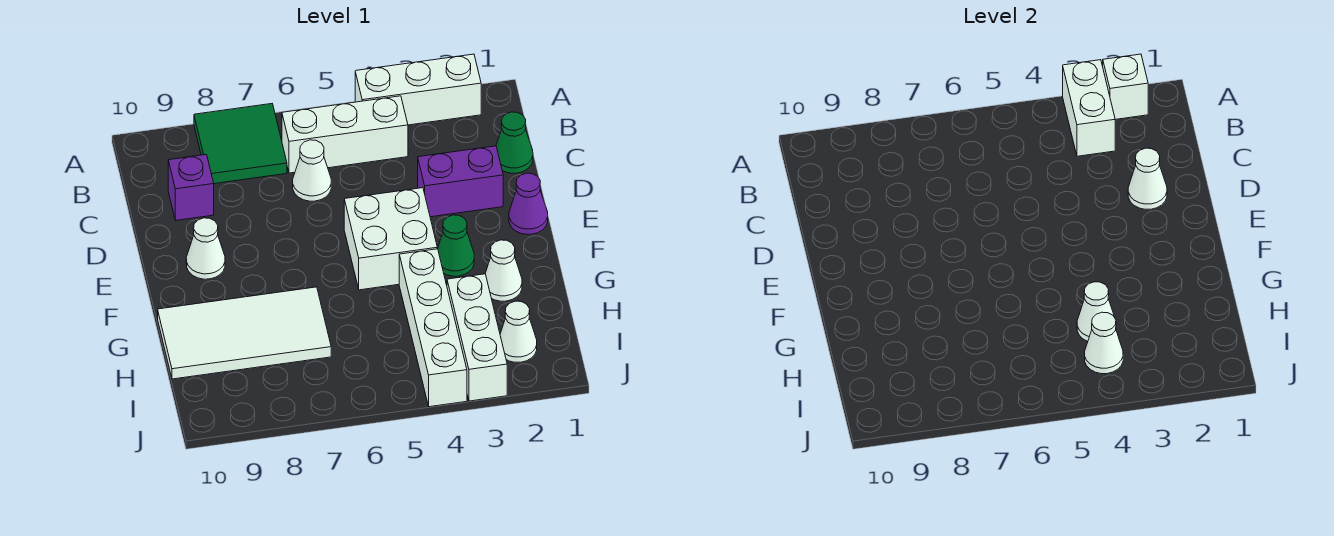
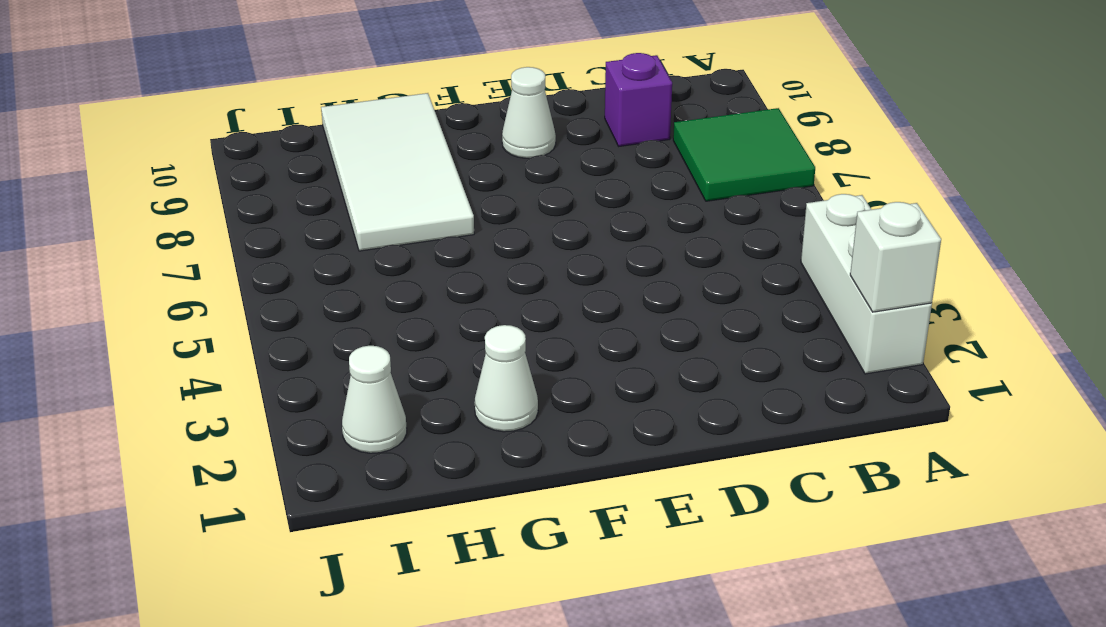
none -> white 1x3 brick [282,96,408,173]
none -> green 1x1 cone [496,112,533,173]
none -> white 1x1 cone [293,140,331,201]

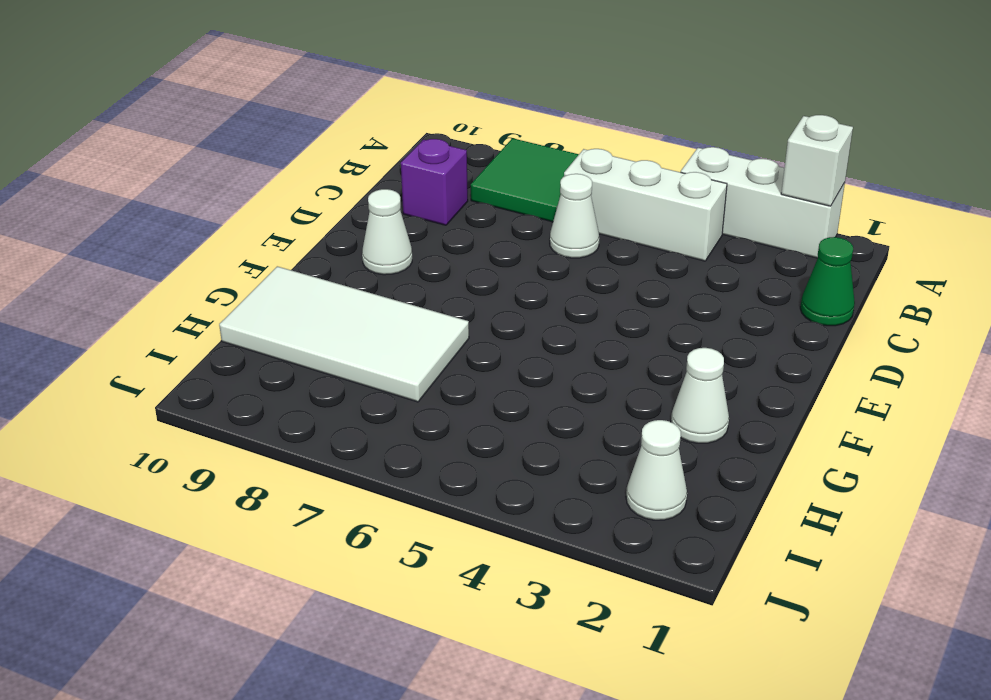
none -> purple 1x2 brick [418,146,503,217]
none -> purple 1x1 cone [509,173,548,234]
none -> white 2x2 brick [344,188,437,290]

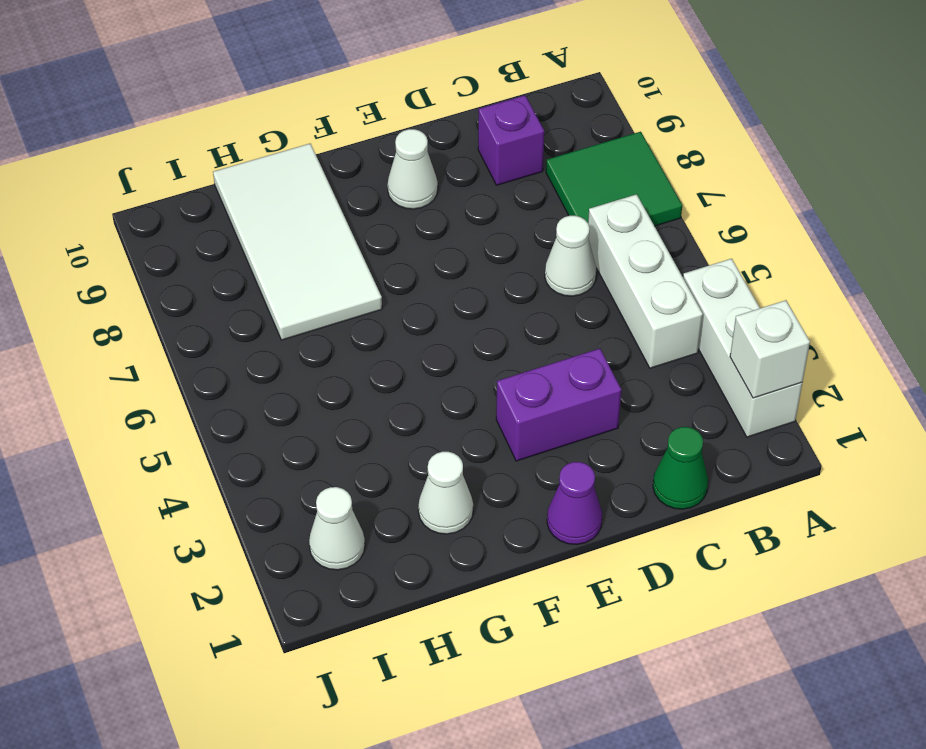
purple 1x2 brick [496,349,621,461] -> purple 1x2 brick turned to [418,146,503,217]
none -> white 2x2 brick [344,188,437,290]
none -> green 1x1 cone [438,215,474,276]
none -> white 1x4 brick [399,249,467,407]

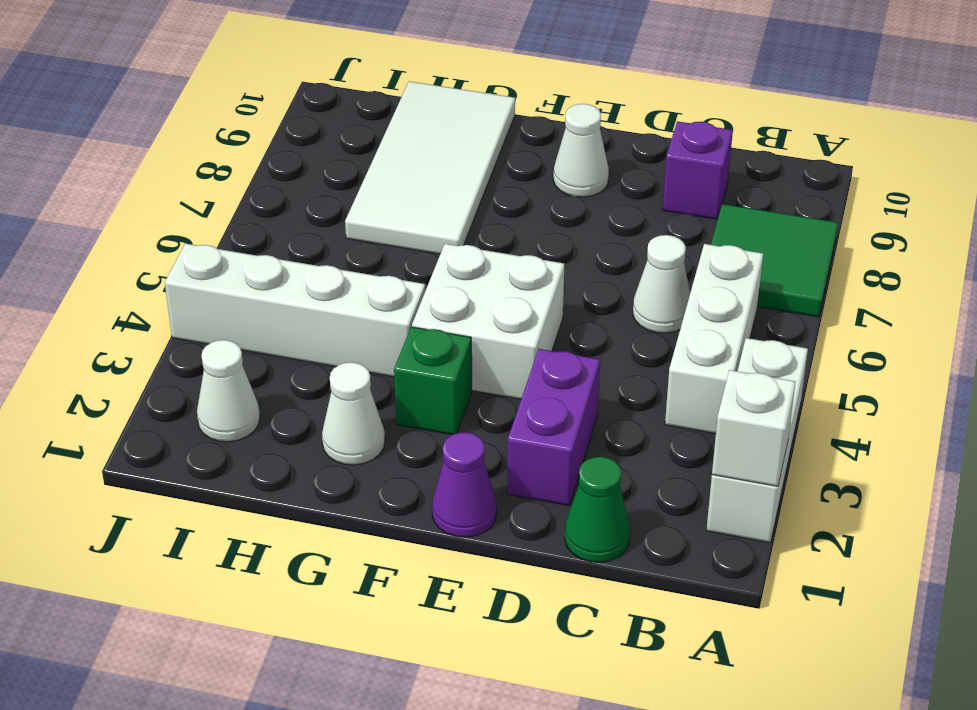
green 1x1 brick [394,327,472,435] -> green 1x1 cone [438,215,474,276]
none -> white 1x3 brick [447,274,507,401]
none -> white 1x2 brick [1063,60,1115,156]
none -> white 1x1 cone [1128,148,1167,209]

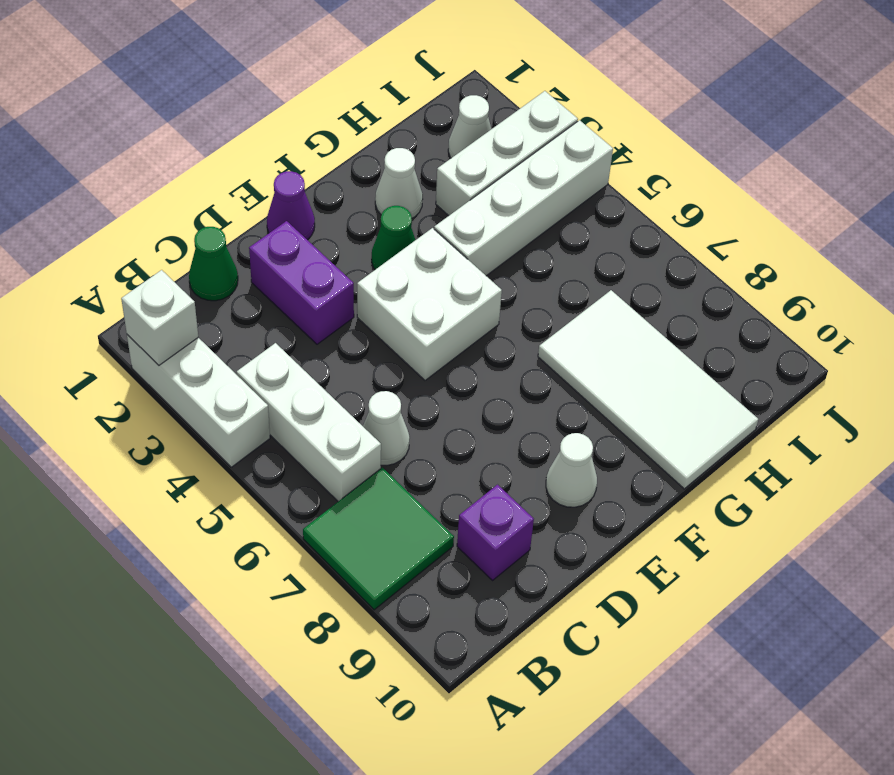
none -> white 1x2 brick [1063,60,1115,156]
none -> white 1x1 cone [1128,148,1167,209]
none -> white 1x1 cone [1077,282,1114,341]

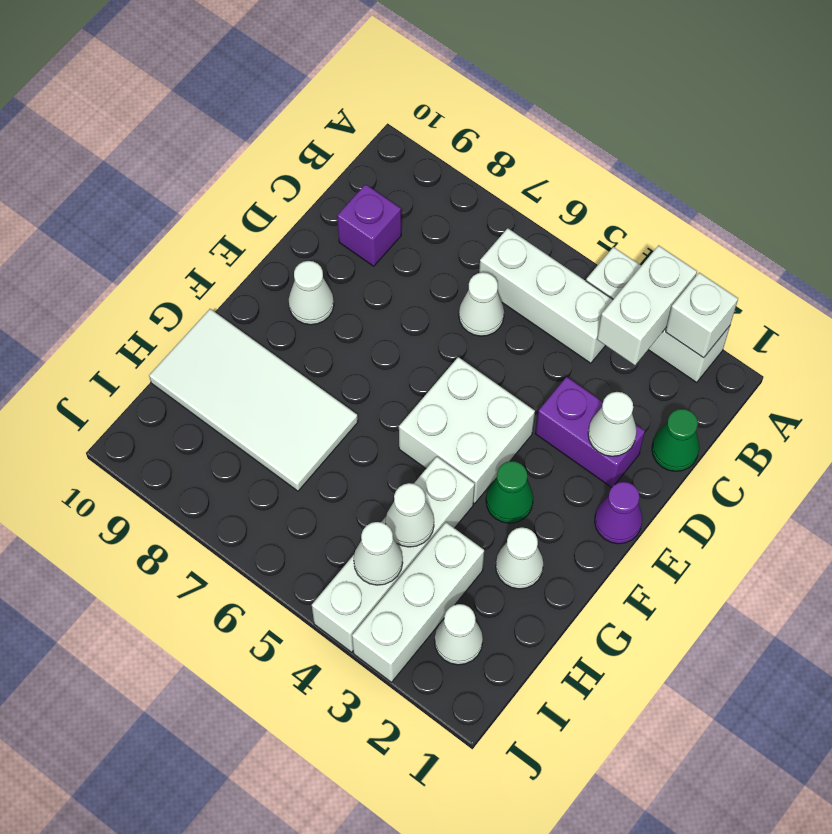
none -> green 2x2 tile [194,104,287,184]

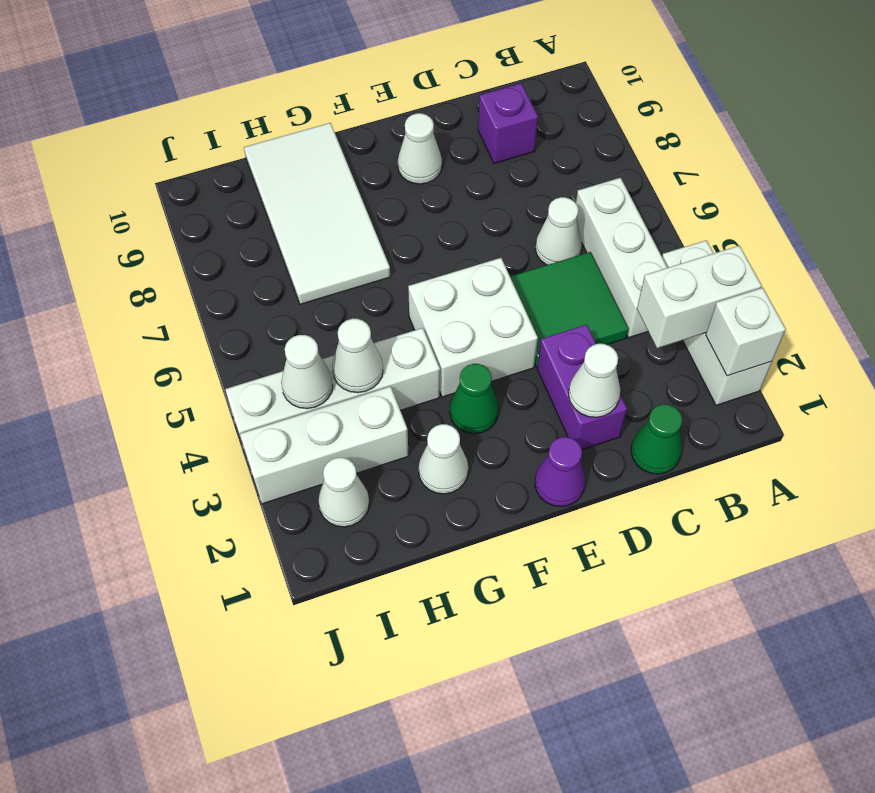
green 2x2 tile [510,252,628,367] -> green 2x2 tile moved to [194,104,287,184]

